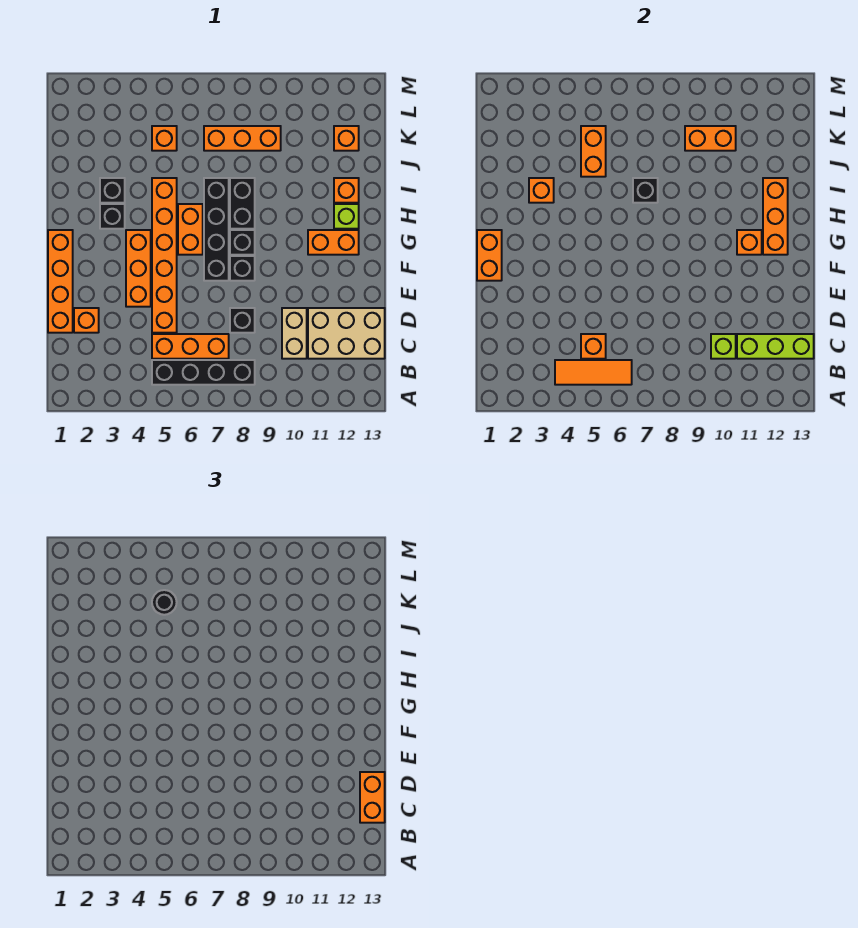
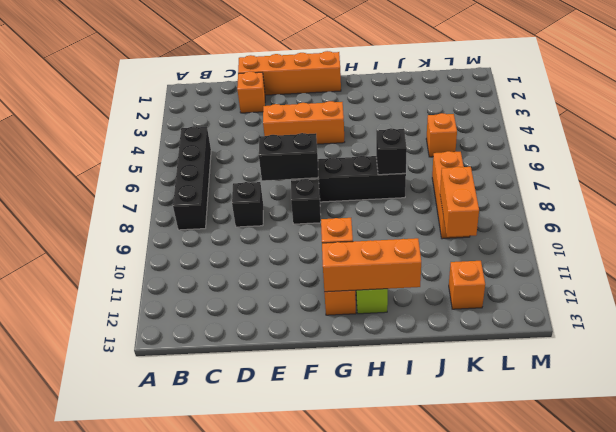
black 1x2 brick [259,133,318,181] -> black 1x2 brick moved to [230,178,255,229]
none -> orange 1x3 brick [152,334,229,359]
none -> tan 1x2 brick [282,308,307,359]
none -> tan 2x3 brick [308,308,385,359]
none -> orange 1x6 brick [152,178,177,333]

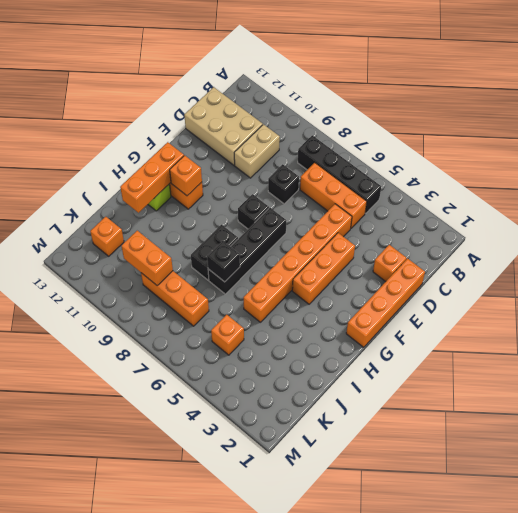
none -> orange 1x2 brick [178,204,203,255]
none -> black 1x1 brick [230,230,255,255]
none -> black 1x1 brick [100,204,125,229]
none -> black 1x1 brick [100,178,125,203]

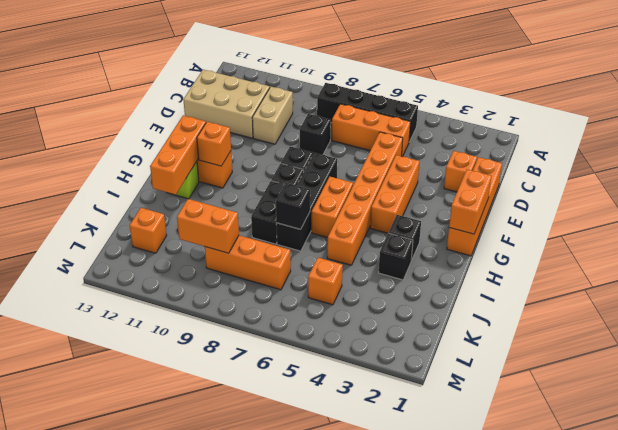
none -> orange 1x1 brick [334,178,359,203]
none -> orange 1x3 tile [555,360,632,385]
none -> orange 1x1 brick [581,334,606,359]
none -> lime 1x1 brick [711,334,736,359]

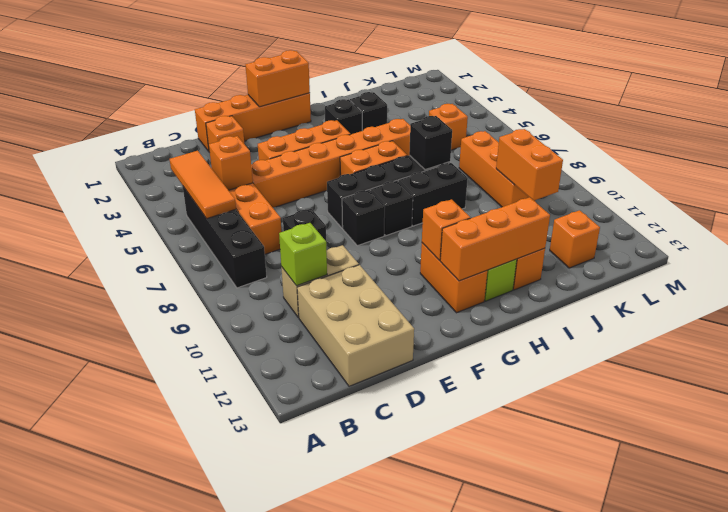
none -> lime 1x3 brick [737,334,814,359]
none -> orange 1x1 brick [529,178,554,203]
none -> orange 1x2 brick [581,126,606,177]
none -> orange 1x2 brick [360,772,385,823]

